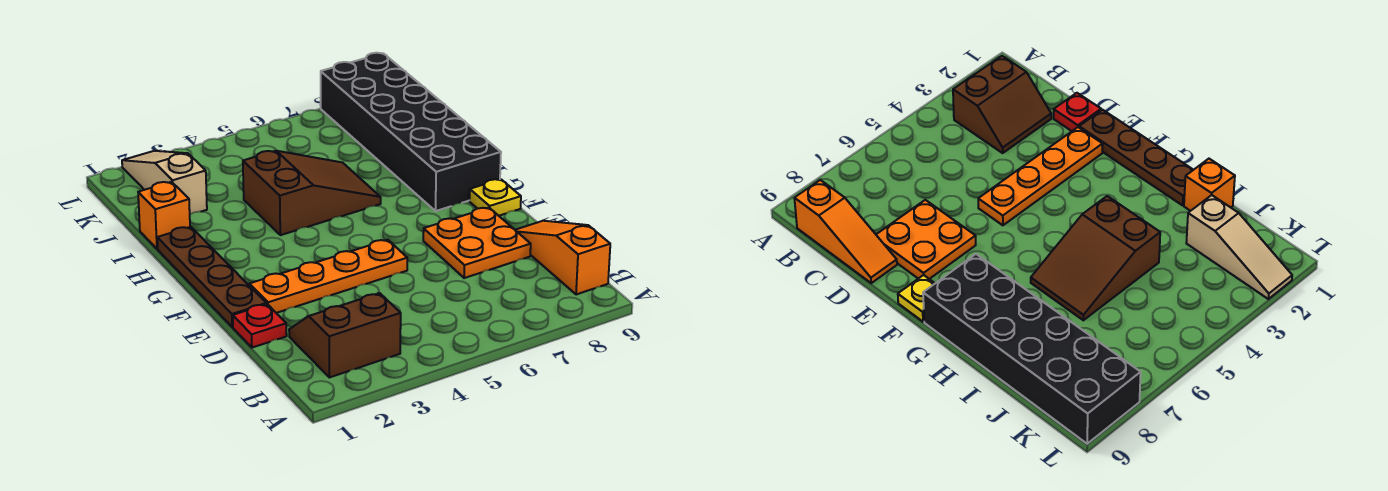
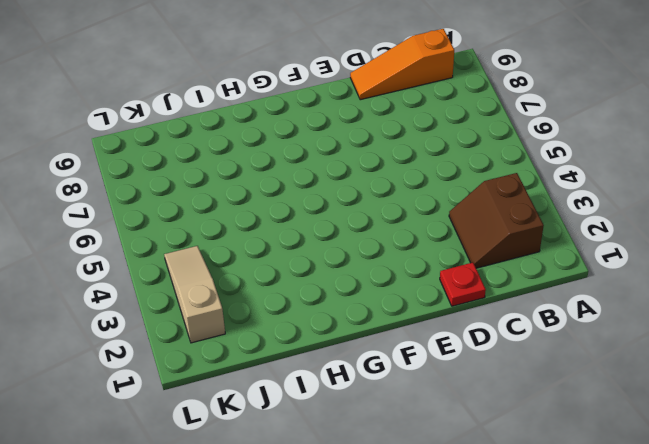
tan 1x3 slope [164,246,225,343] -> tan 1x3 slope turned to [122,151,207,214]
none -> orange 2x2 plate [423,208,531,278]
none -> brown 1x4 plate [157,227,266,327]

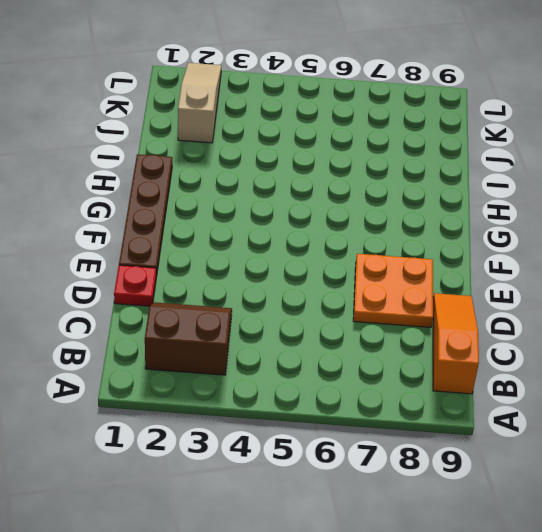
none -> orange 1x4 plate [249,240,407,313]
none -> yellow 1x1 plate [470,179,521,216]

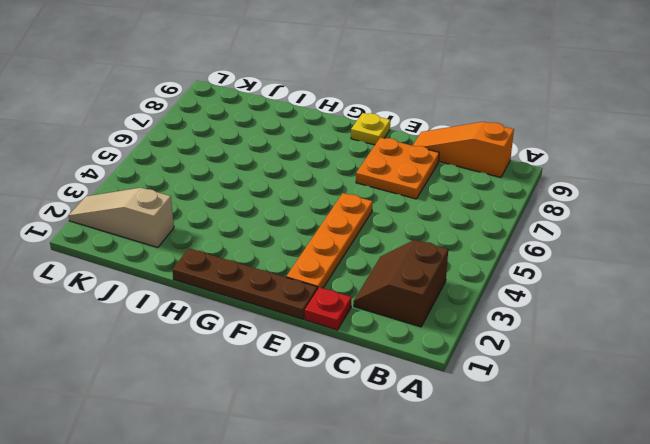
none -> black 2x6 brick [321,53,501,211]
none -> brown 2x3 slope [243,151,381,235]

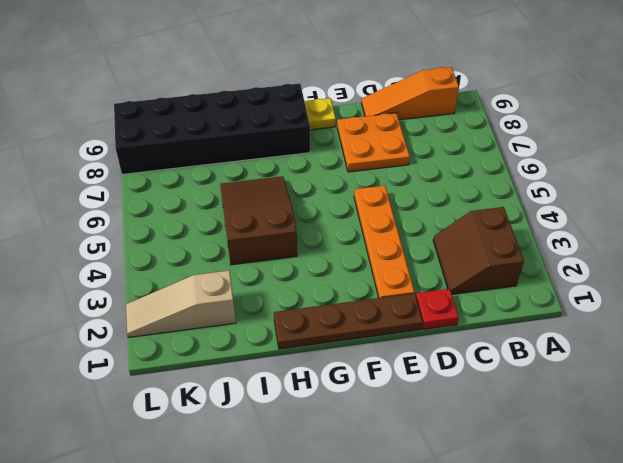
none -> orange 1x1 brick [138,182,190,249]

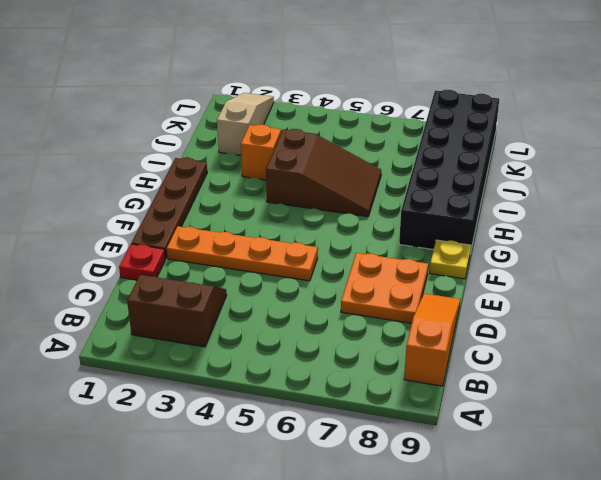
orange 1x1 brick [241,125,281,180] -> orange 1x1 brick moved to [138,182,190,249]

